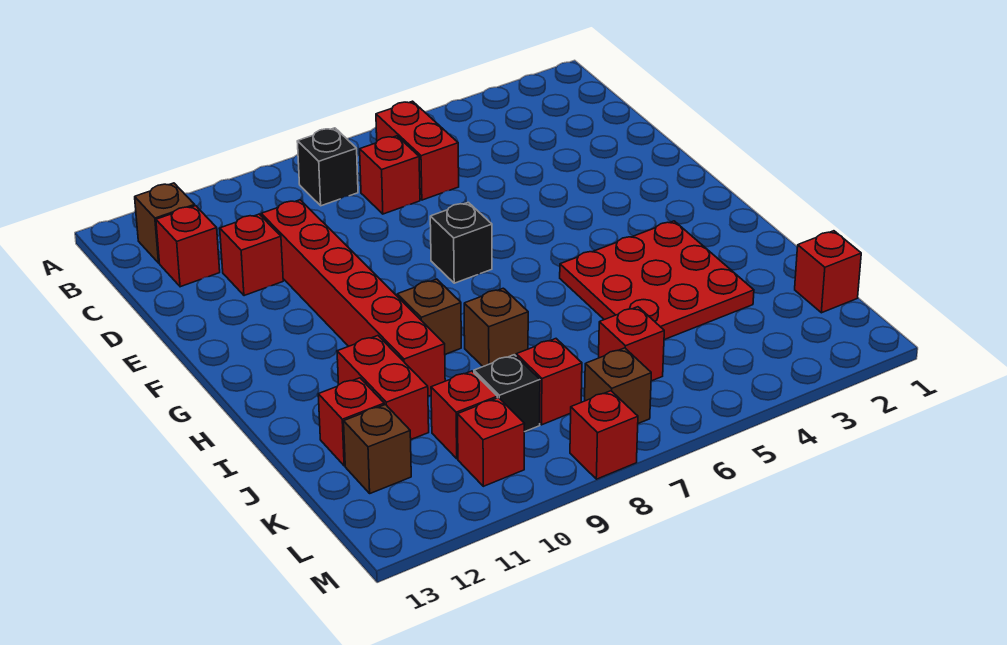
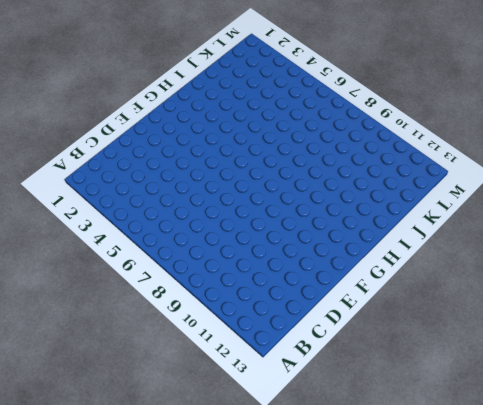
none -> red 1x2 brick [376,101,459,200]
none -> black 1x1 brick [297,128,358,206]
none -> brown 1x1 brick [135,183,195,263]

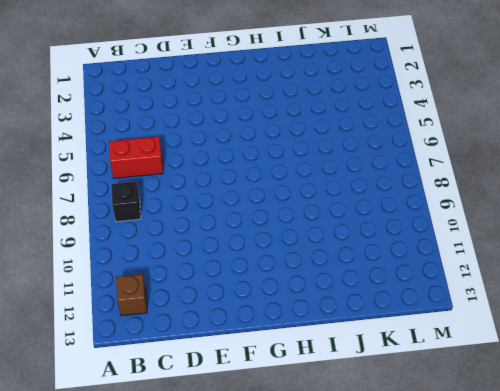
none -> red 1x1 brick [360,136,420,214]
none -> red 1x1 brick [156,206,220,287]
none -> red 1x6 brick [261,200,445,396]

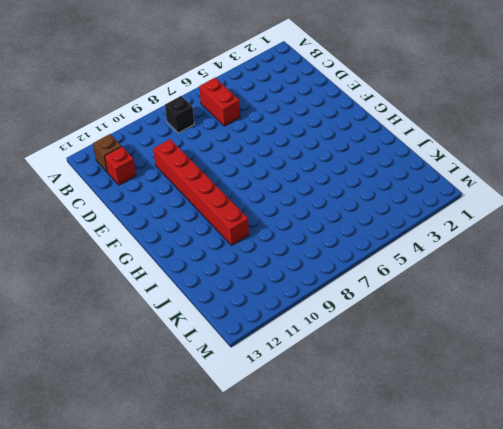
none -> red 1x1 brick [360,136,420,214]
none -> red 1x1 brick [220,214,283,296]
none -> black 1x1 brick [430,202,492,283]

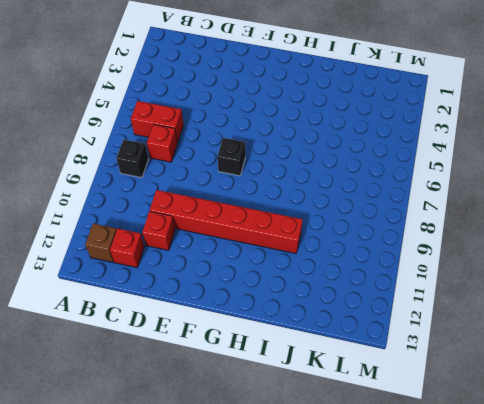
none -> red 3x3 plate [560,221,754,340]
none -> brown 1x1 brick [397,279,461,354]
none -> brown 1x1 brick [464,288,528,366]

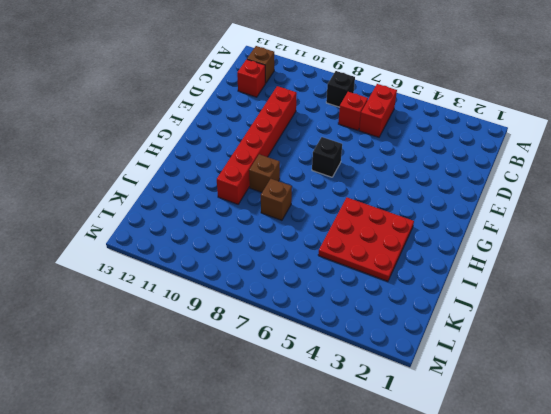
none -> red 1x1 brick [220,214,283,296]
none -> red 1x2 brick [337,336,429,439]
none -> red 1x1 brick [318,378,384,466]

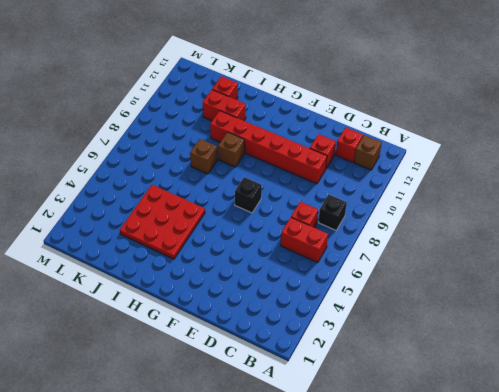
none -> red 1x1 brick [795,231,861,313]
none -> red 1x1 brick [599,307,664,381]
none -> red 1x1 brick [516,339,582,425]

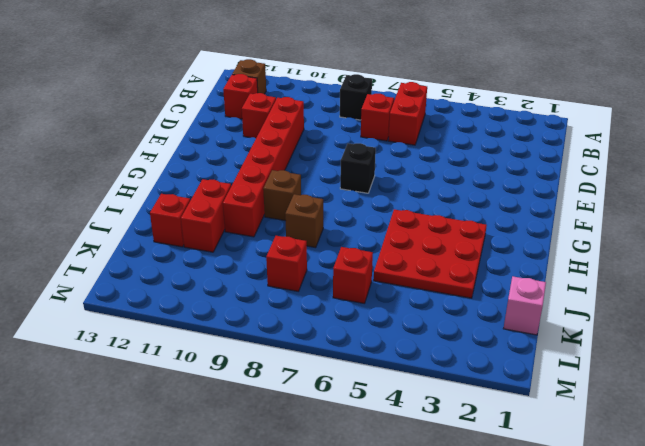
pink 1x1 brick [503,276,546,335] -> red 1x1 brick [795,231,861,313]
none -> black 1x1 brick [474,355,540,432]
none -> red 1x1 brick [431,371,497,459]
none -> brown 1x1 brick [344,405,411,493]

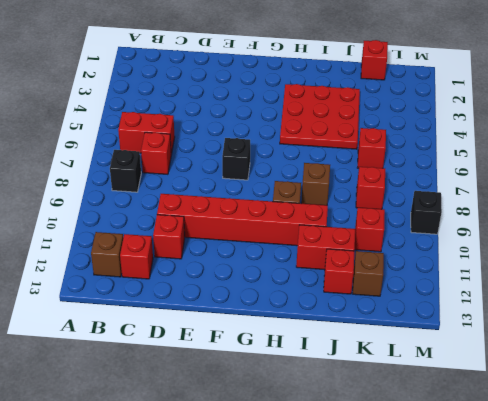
black 1x1 brick [411,191,442,234] -> black 1x1 brick moved to [474,355,540,432]
none -> brown 1x1 brick [585,348,651,424]
none -> red 1x1 brick [457,398,525,486]
none -> red 1x1 brick [570,391,638,479]

